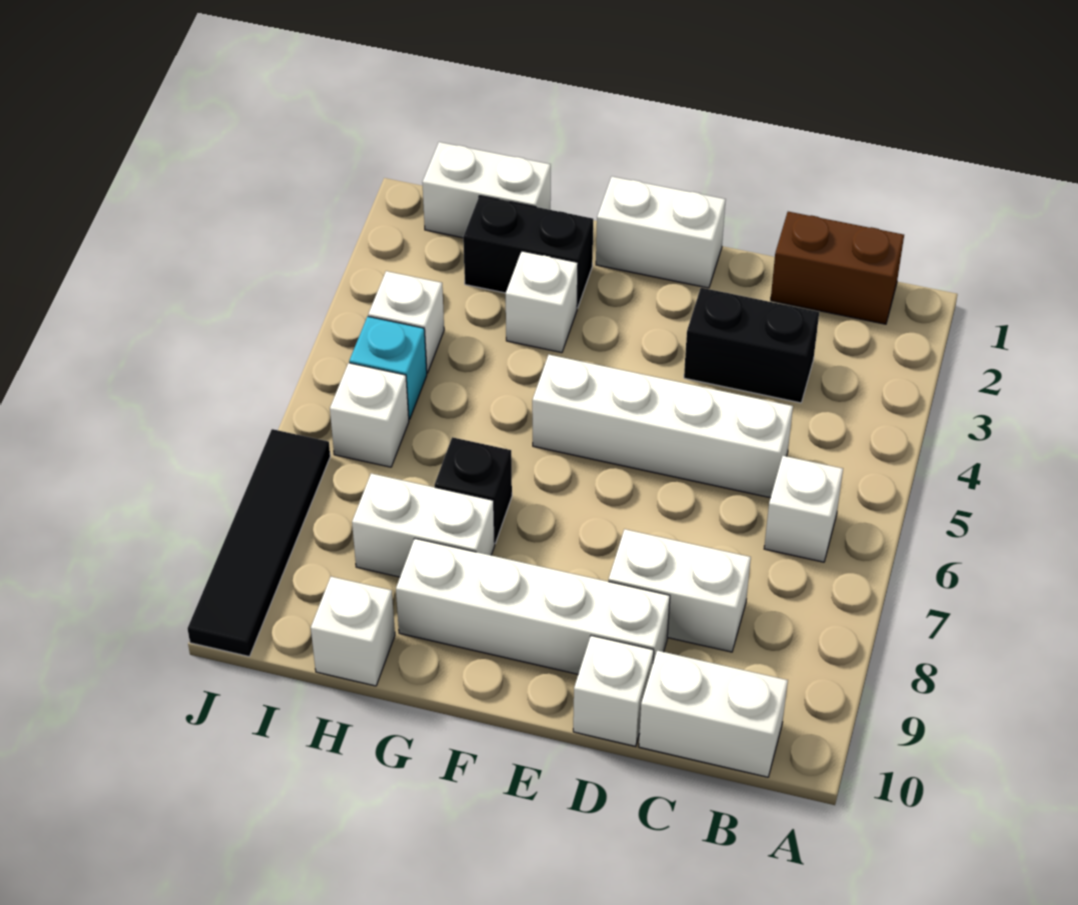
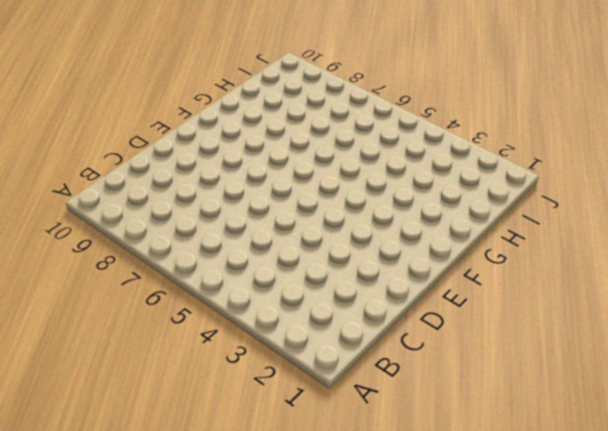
none -> brown 1x2 brick [771,212,904,324]
none -> white 1x1 brick [764,456,843,562]
none -> white 1x2 brick [639,651,788,777]

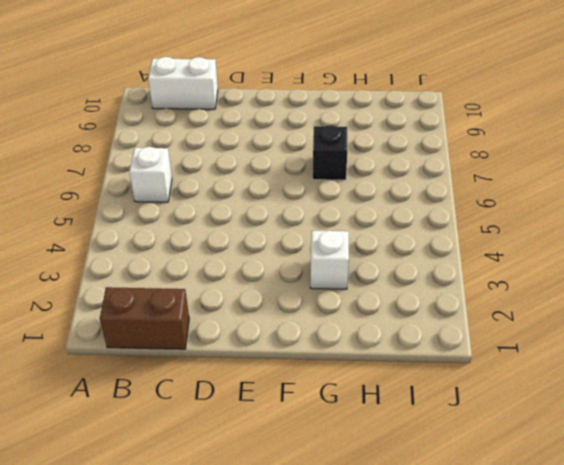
none -> black 1x2 brick [684,288,819,403]
none -> white 1x4 brick [532,355,793,498]
none -> white 1x2 brick [608,529,751,652]

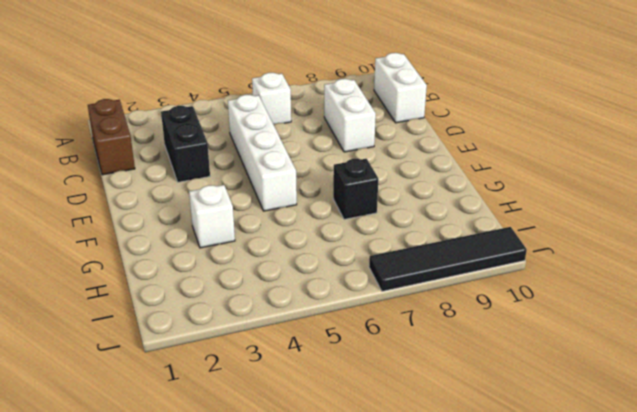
none -> white 1x4 brick [396,539,670,674]
none -> white 1x1 brick [573,636,654,746]
none -> white 1x2 brick [596,176,726,288]

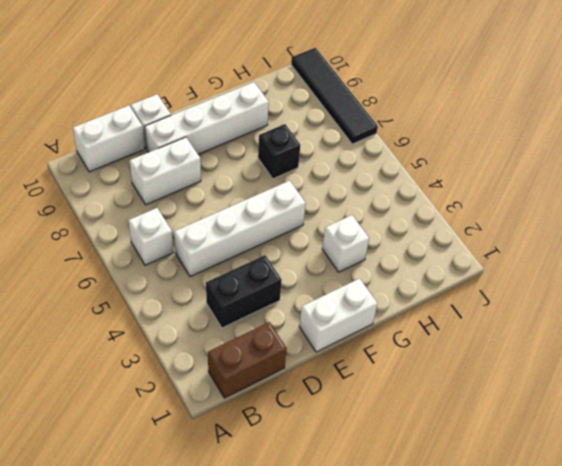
none -> black 1x2 brick [463,196,593,308]
none -> white 1x2 brick [352,473,495,577]
none -> white 1x2 brick [422,142,551,238]

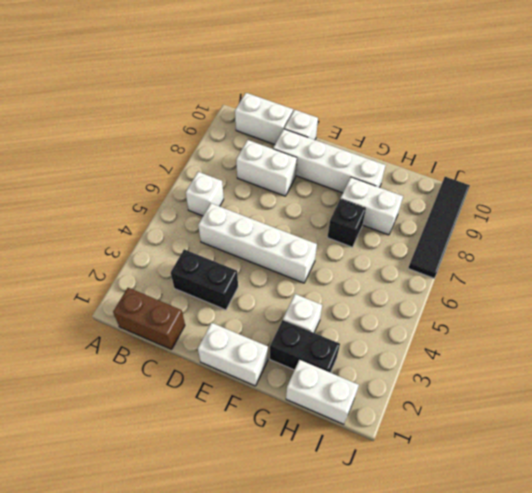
none -> white 1x1 brick [311,577,395,686]
none -> white 1x1 brick [368,271,444,373]
none -> cyan 1x1 brick [349,316,427,420]

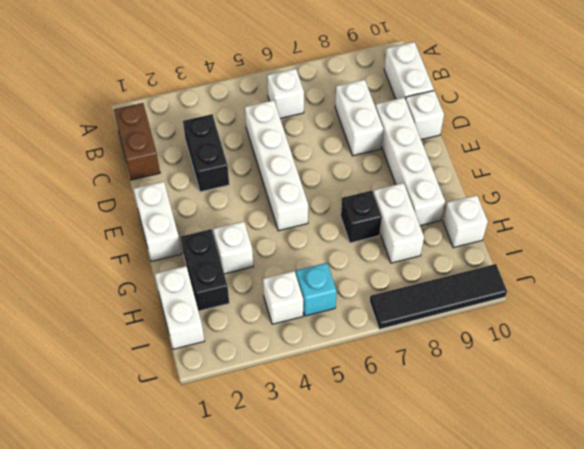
none -> white 1x1 brick [330,363,409,467]

